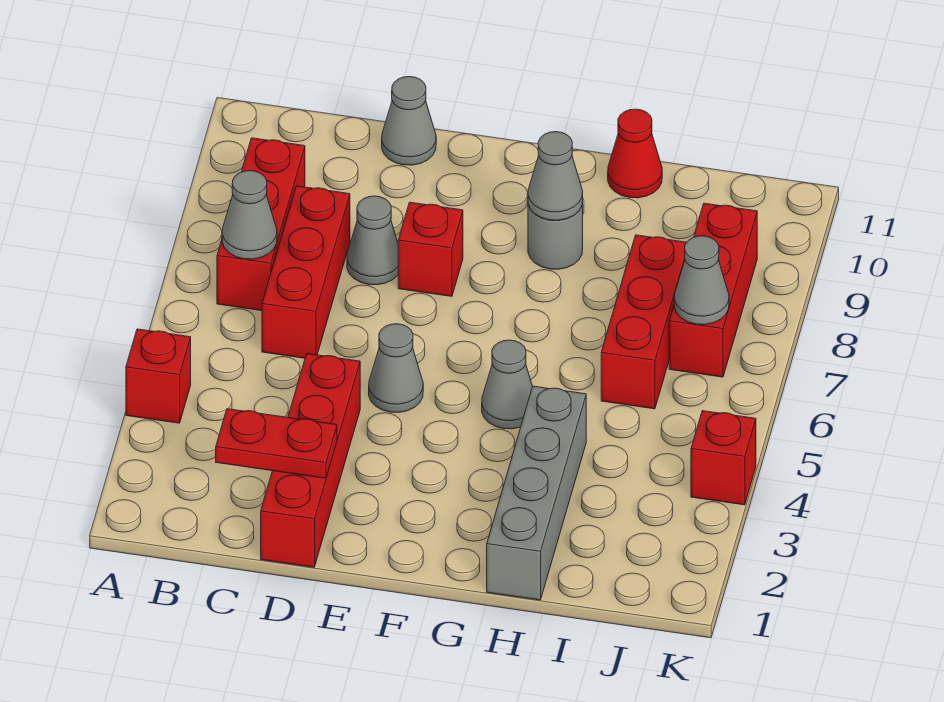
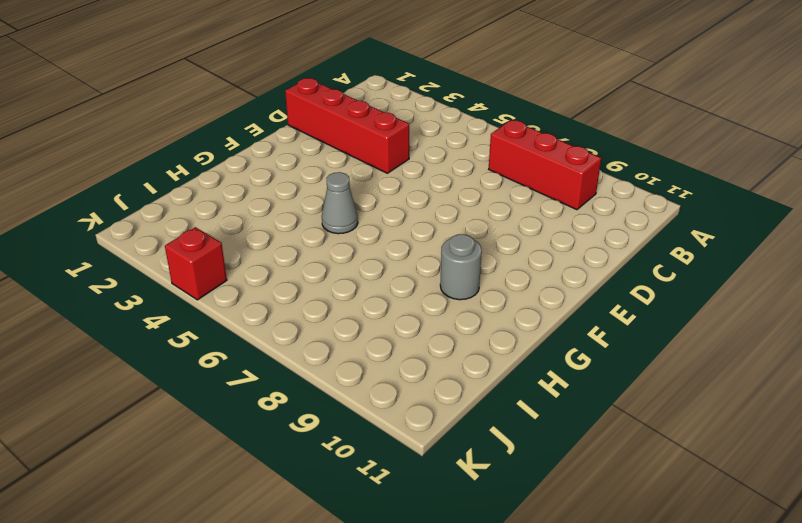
none -> red 1x1 brick [126,329,191,423]
none -> red 1x3 brick [262,186,350,358]
none -> grey 1x1 cone [347,196,398,285]

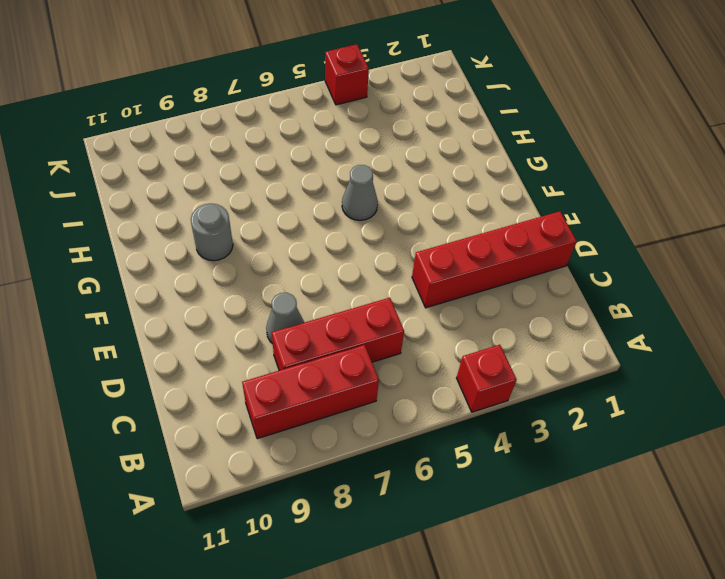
none -> grey 1x1 cone [382,77,436,165]
none -> grey 1x1 cone [369,324,423,412]
none -> red 1x1 brick [398,202,463,296]

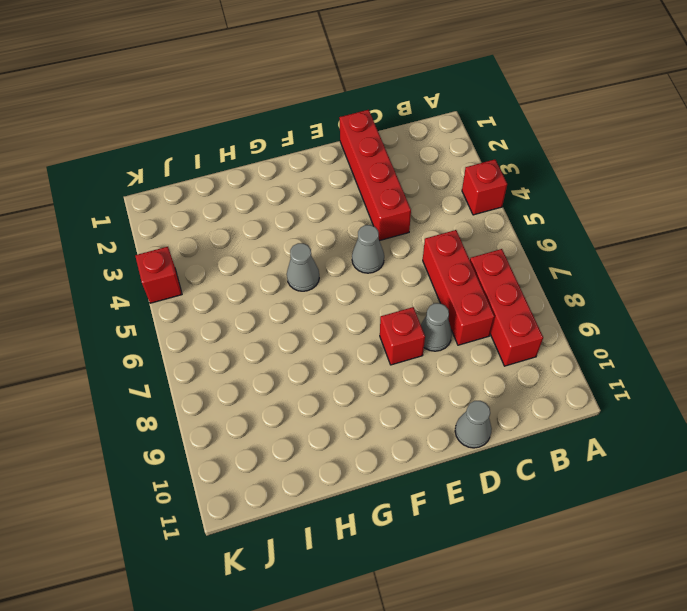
none -> grey 1x1 round brick [528,202,583,269]
none -> grey 1x4 brick [487,386,586,600]
none -> red 1x1 cone [608,109,662,198]

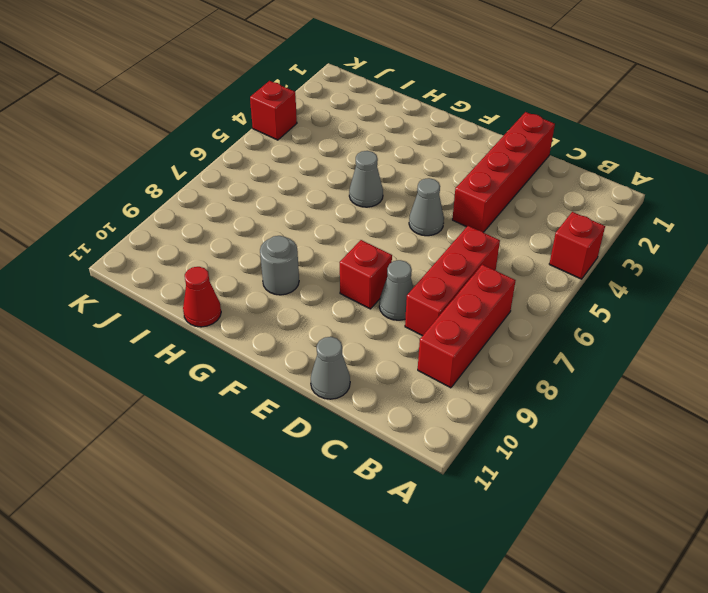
none -> grey 1x4 brick [487,386,586,600]
none -> red 1x3 brick [601,235,686,409]
none -> red 1x3 brick [669,203,757,377]

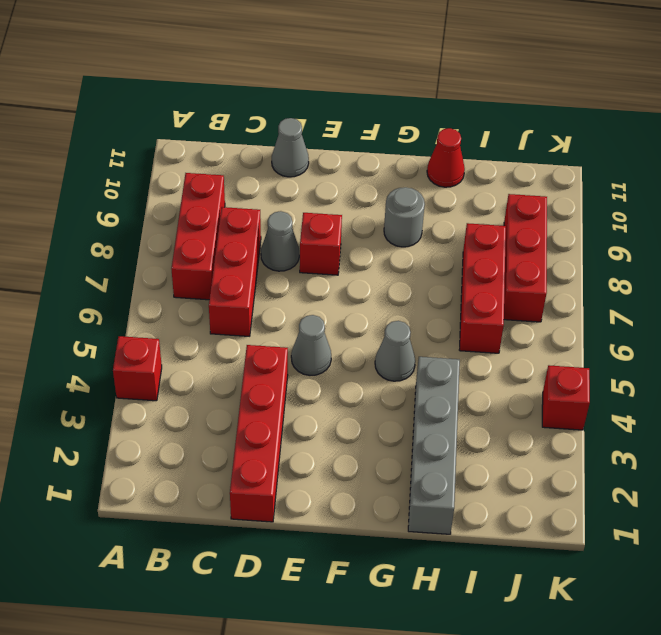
none -> grey 1x1 cone [222,171,277,259]
none -> red 1x2 plate [216,409,337,478]
none -> grey 1x1 cone [528,132,583,220]

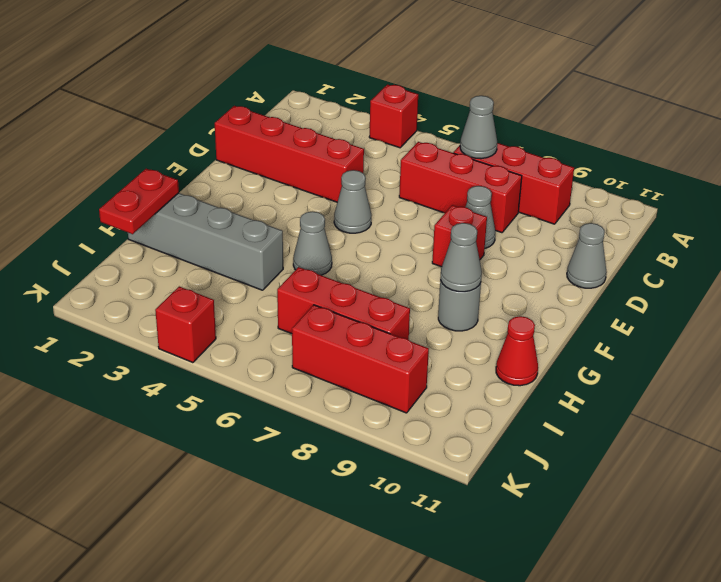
red 1x2 plate [99,169,179,234] -> red 1x2 plate moved to [216,409,337,478]
none -> grey 1x1 cone [674,236,729,325]

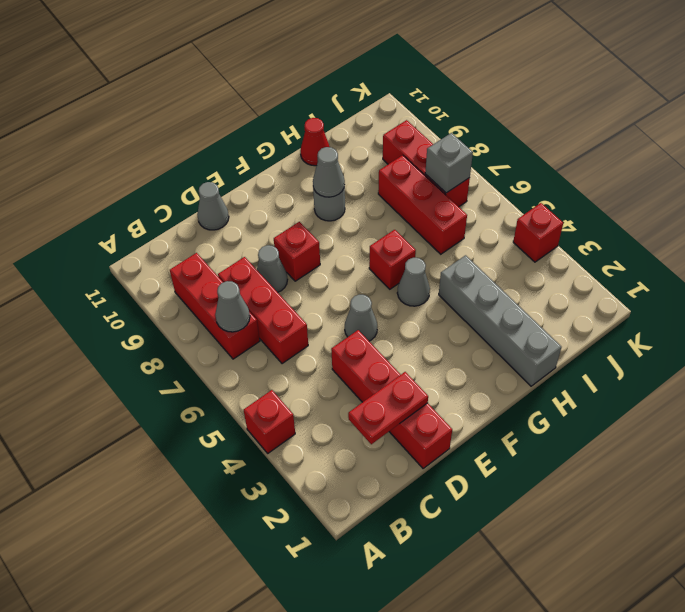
red 1x1 brick [369,230,416,289] -> none
grey 1x1 brick [425,133,473,193] -> grey 1x1 cone [674,236,729,325]

